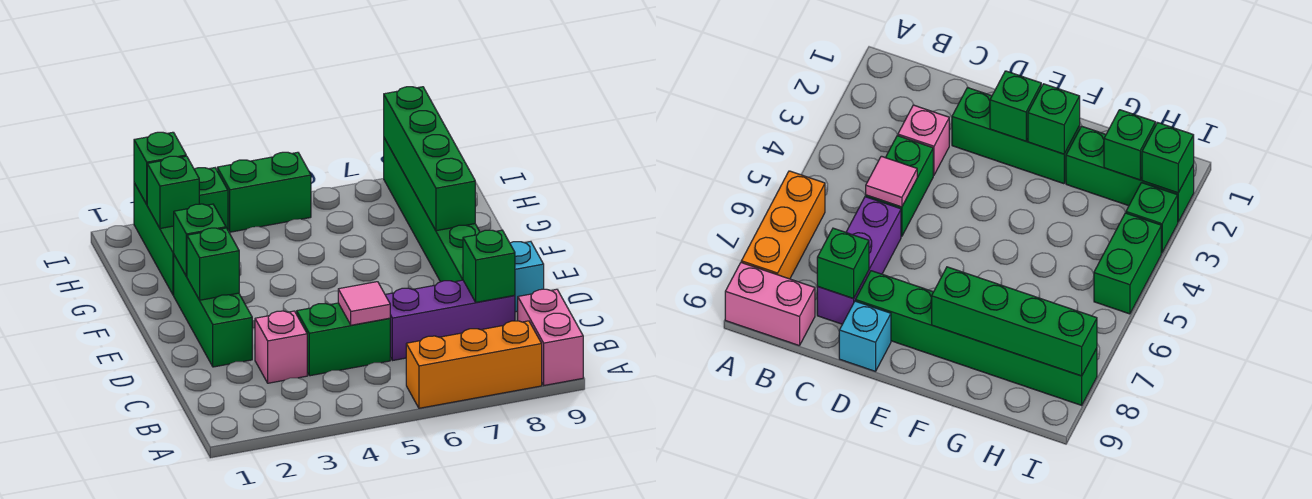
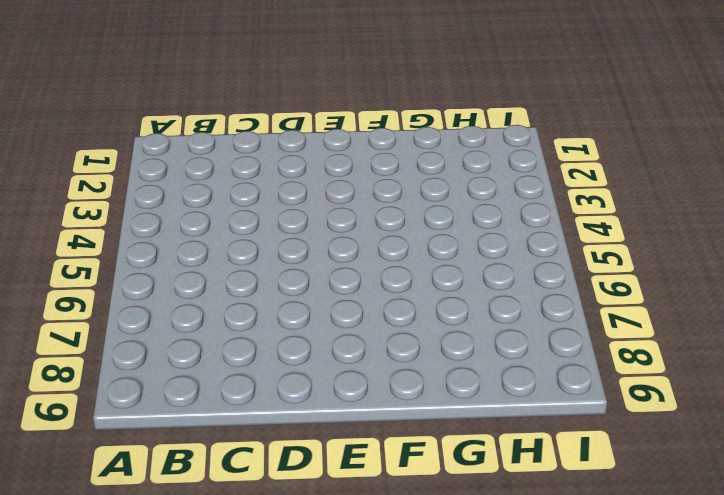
none -> orange 1x3 brick [406,321,542,408]
none -> pink 1x2 brick [518,289,583,385]
none -> pink 1x1 brick [255,311,307,383]

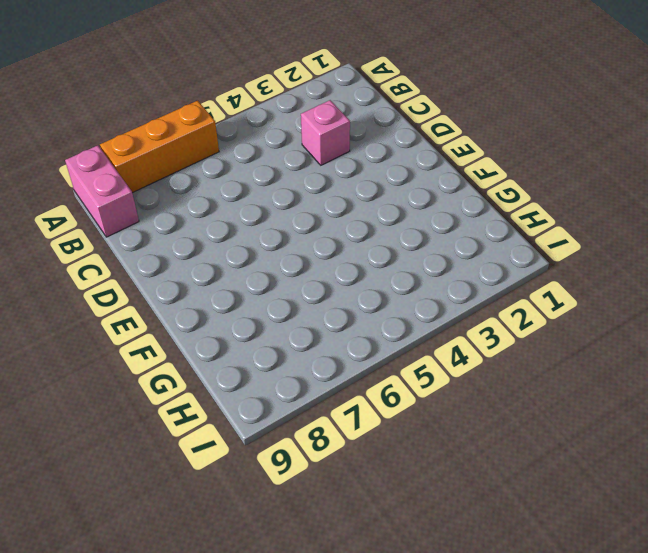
none -> green 1x2 brick [297,303,390,376]
none -> purple 1x3 brick [385,280,515,361]
none -> green 1x3 brick [174,255,252,367]

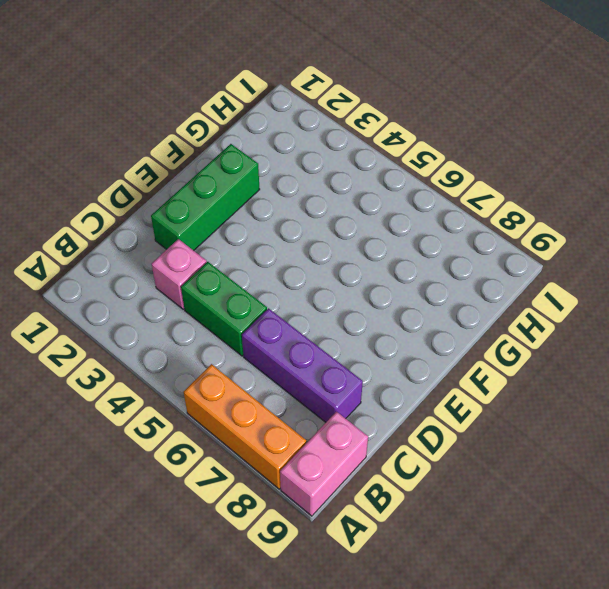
none -> green 1x6 brick [384,138,480,282]
none -> cyan 1x1 brick [510,242,544,312]
none -> green 1x3 brick [134,183,174,295]

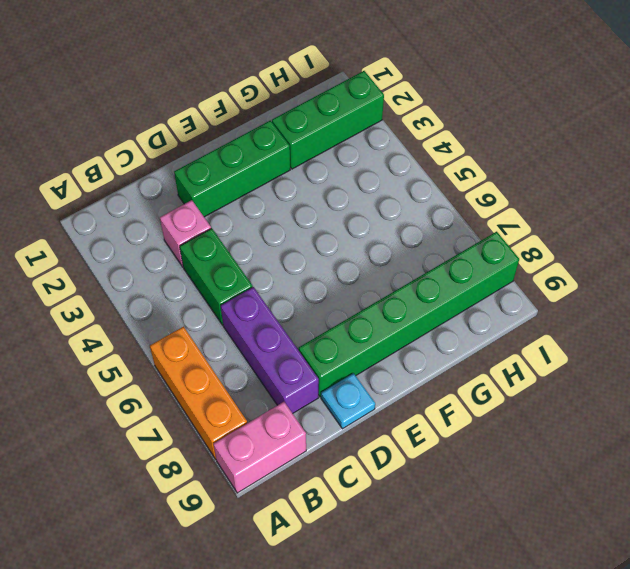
cyan 1x1 plate [321,373,375,429] -> cyan 1x1 brick [510,242,544,312]
none -> green 1x1 brick [194,168,228,230]
none -> green 1x2 brick [217,152,311,232]
none -> pink 1x1 tile [338,282,390,325]

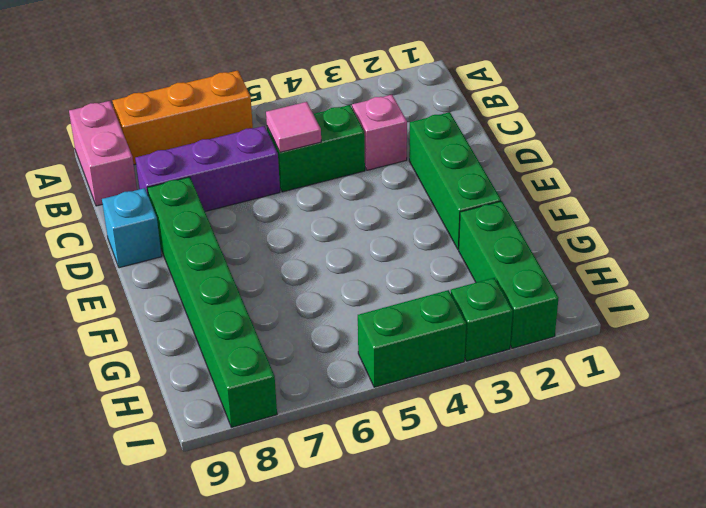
none -> green 1x1 brick [463,230,515,302]
none -> green 1x1 brick [187,228,239,300]
none -> green 1x1 brick [174,204,226,276]

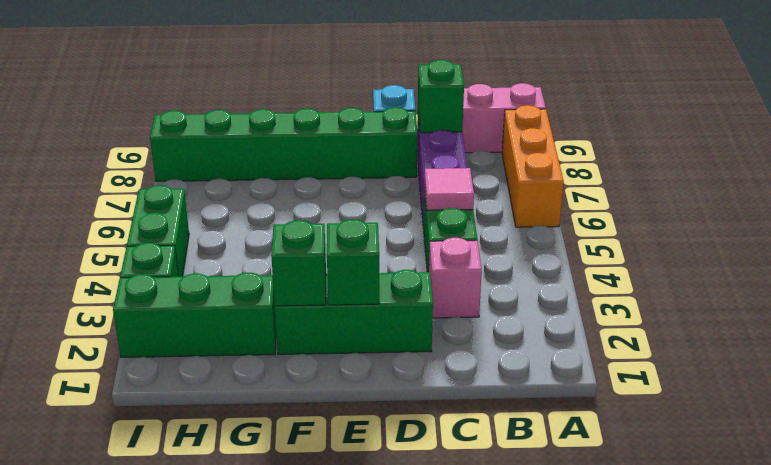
none -> green 1x4 brick [384,87,475,231]
none -> green 1x1 brick [147,156,199,228]
none -> green 1x1 brick [134,132,186,204]

